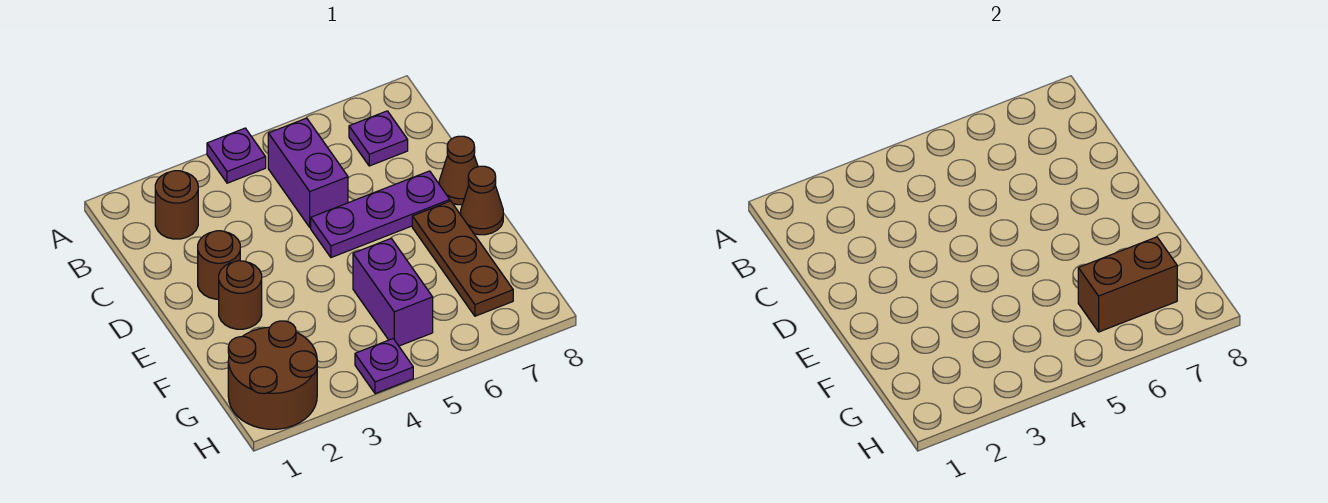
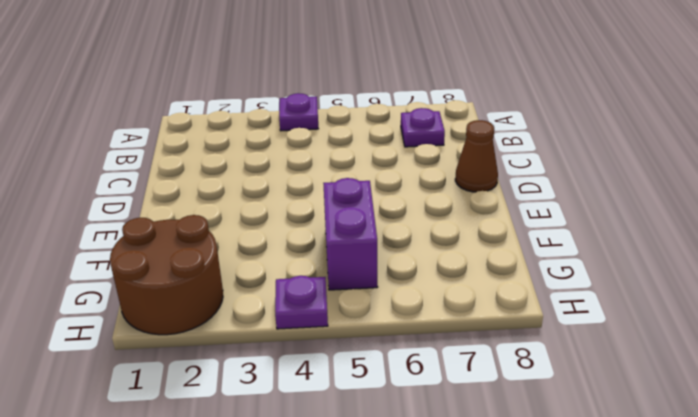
none -> brown 1x1 round brick [155,171,198,239]
none -> purple 1x2 brick [268,118,348,227]
none -> brown 1x1 round brick [198,231,240,299]

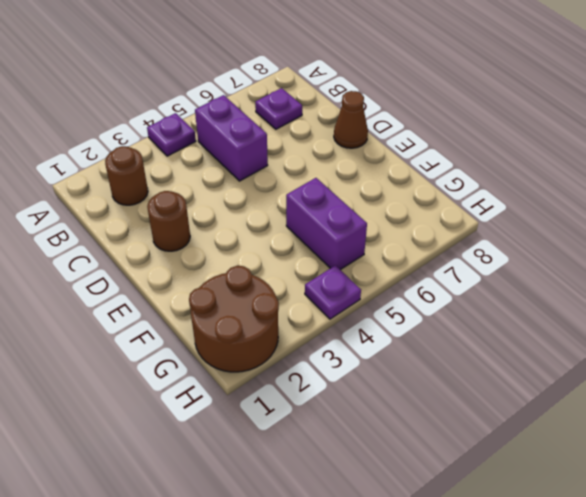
none -> purple 1x3 plate [311,171,450,258]
none -> brown 1x1 round brick [219,261,262,329]
none -> brown 1x3 plate [412,201,513,316]

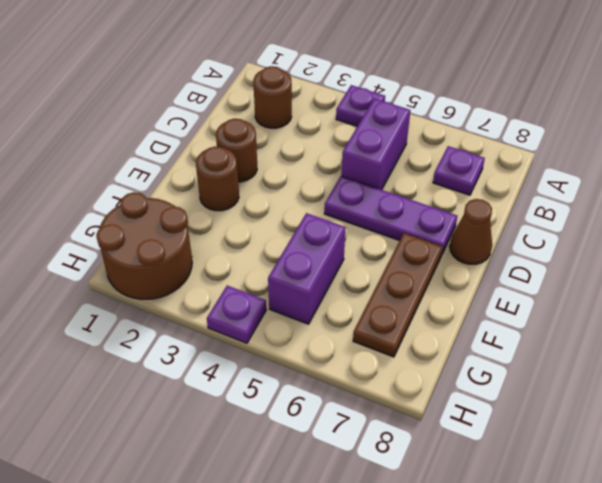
none -> brown 1x1 cone [461,166,503,235]
none -> brown 1x2 brick [1078,237,1177,332]

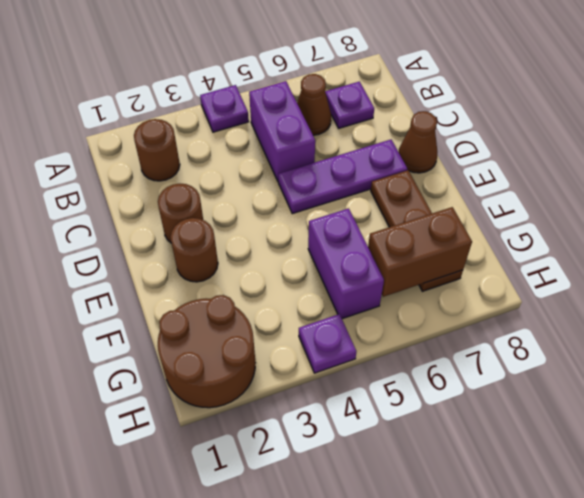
brown 1x1 cone [297,74,331,135] -> brown 1x1 cone moved to [461,166,503,235]

